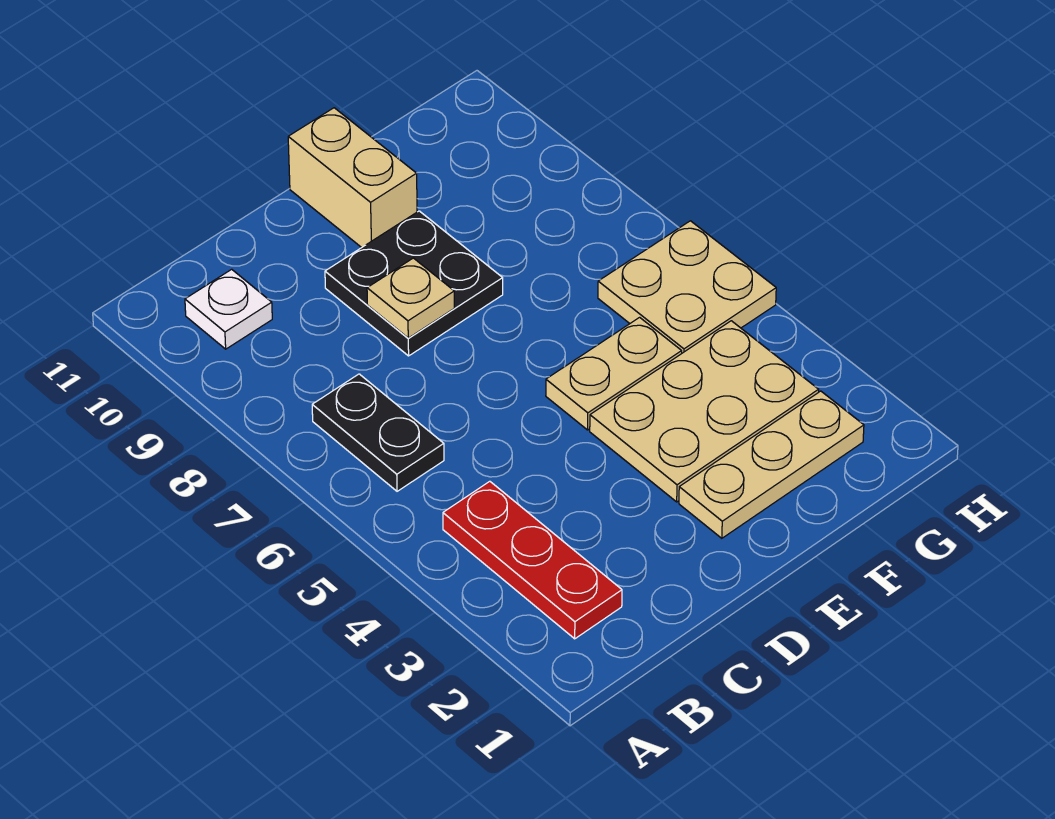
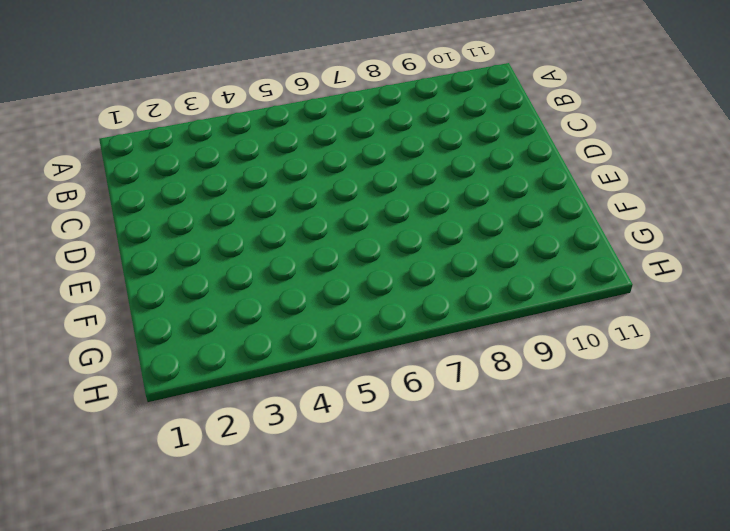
none -> red 1x3 plate [443,481,622,639]
none -> black 1x2 plate [312,374,444,491]

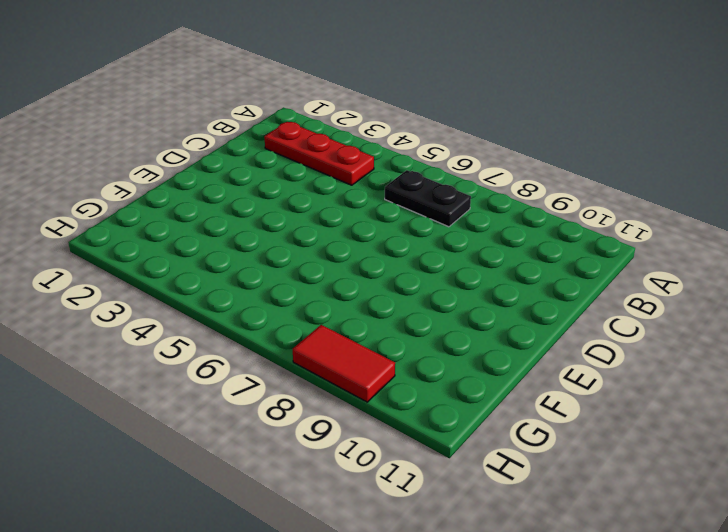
red 1x2 tile [293,325,395,402] -> none
none -> white 1x1 plate [185,269,272,349]
none -> black 2x2 plate [325,211,503,356]

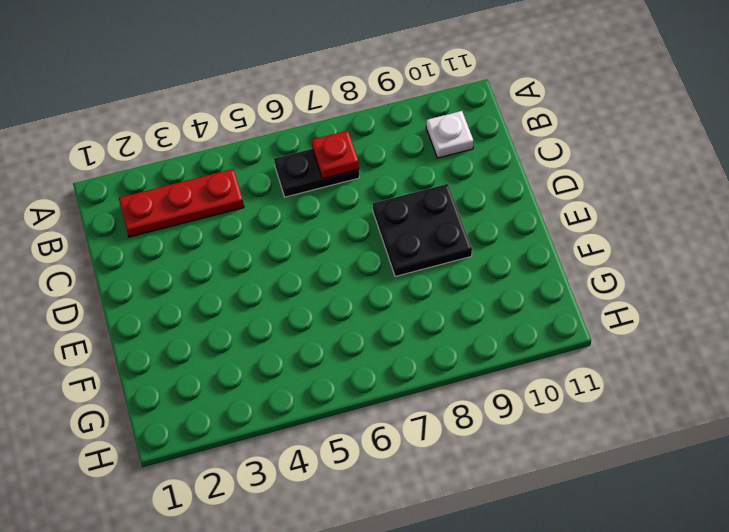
red 1x1 plate [312,131,359,179] -> none
none -> tan 1x3 plate [679,391,864,538]
none -> tan 2x3 plate [590,321,819,502]

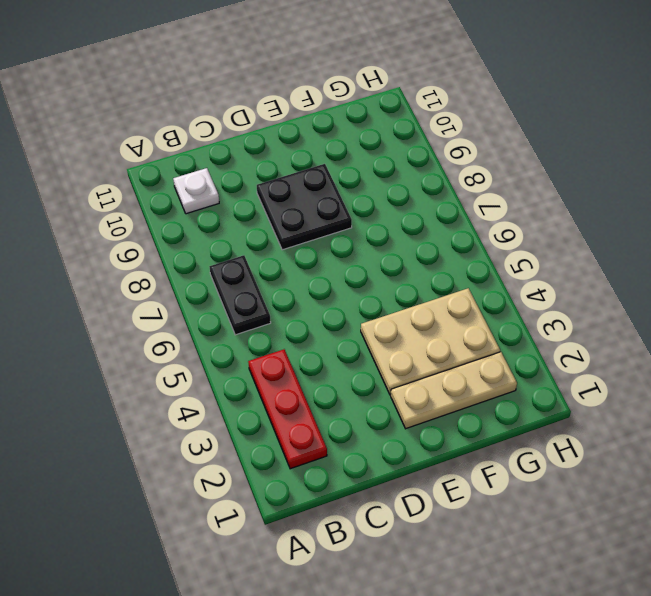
none -> tan 1x2 plate [546,317,682,430]
none -> tan 1x2 brick [288,108,417,248]

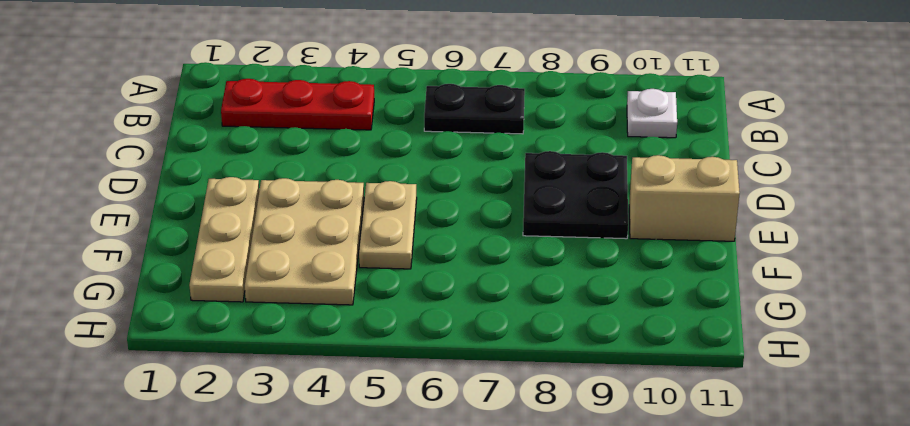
none -> tan 2x2 plate [598,221,776,353]
none -> tan 1x1 plate [367,258,454,338]

